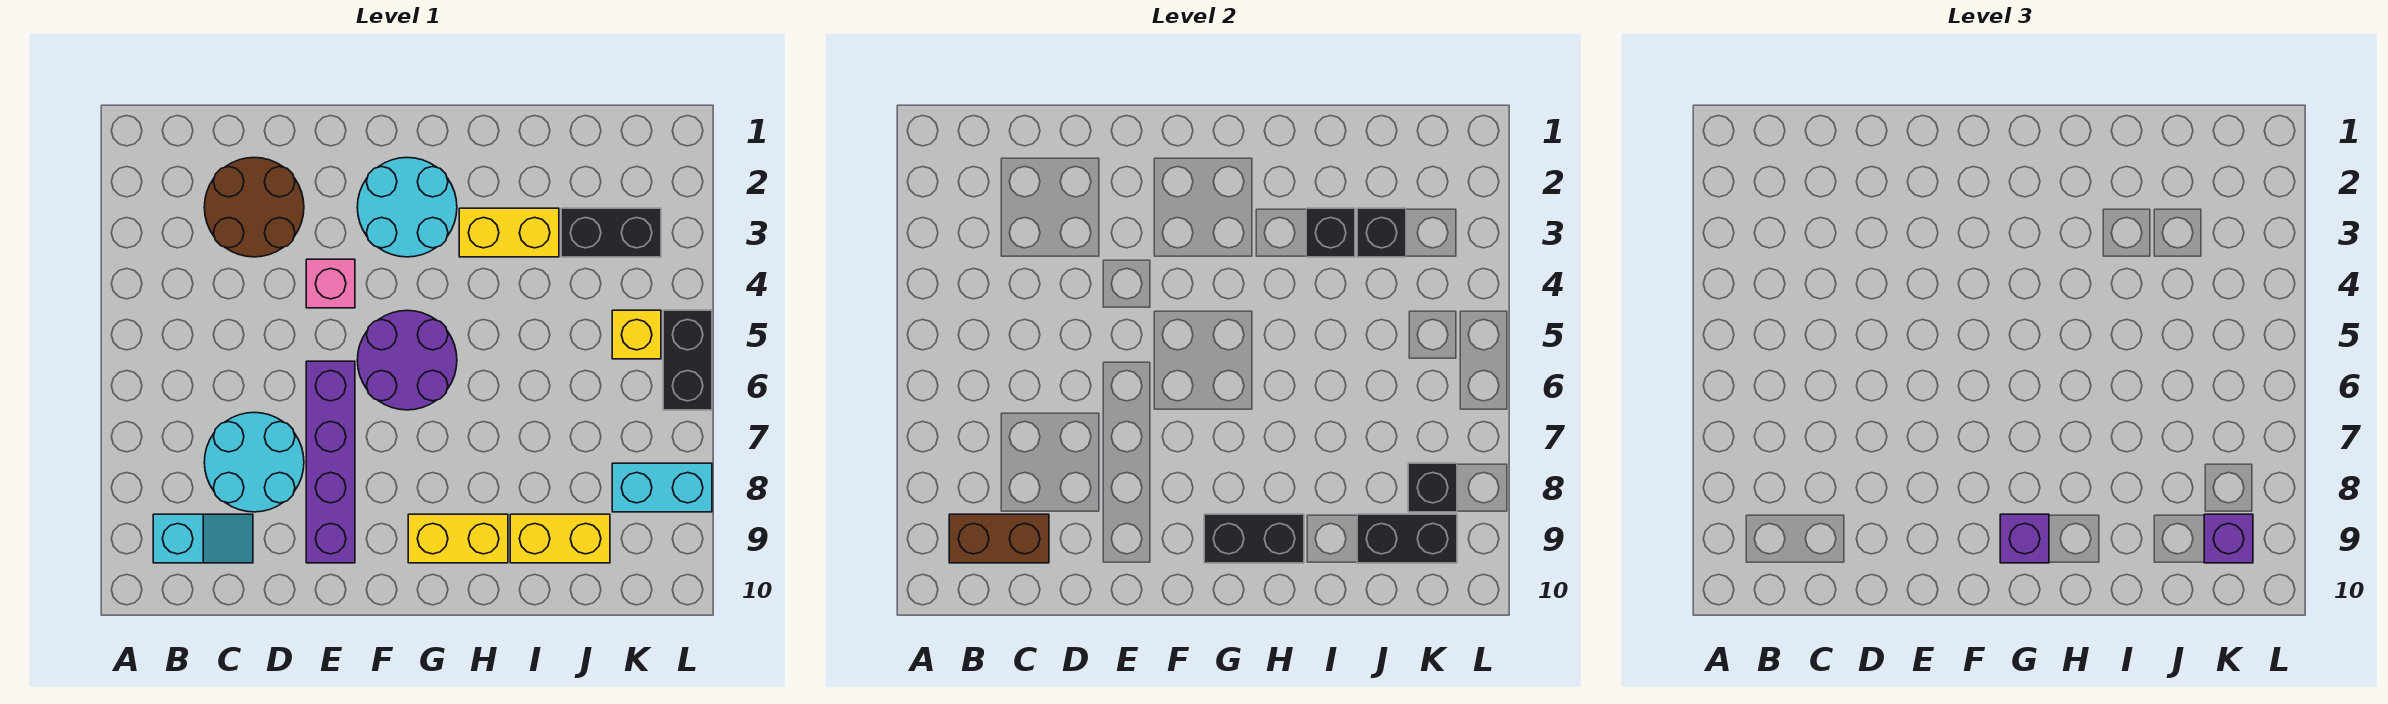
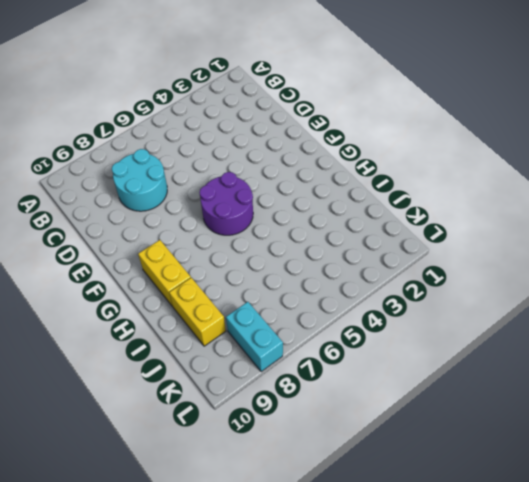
none -> cyan 1x2 slope [153,514,253,563]
none -> brown 2x2 round brick [204,157,304,257]
none -> pink 1x1 brick [306,259,355,308]

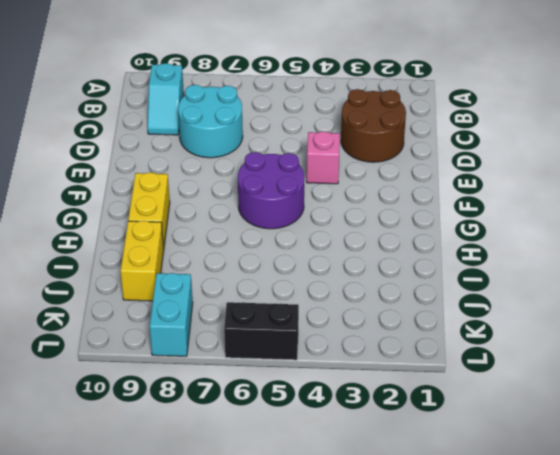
none -> purple 1x4 brick [306,361,355,563]
none -> cyan 2x2 round brick [357,157,457,257]
none -> yellow 1x2 brick [459,208,559,257]

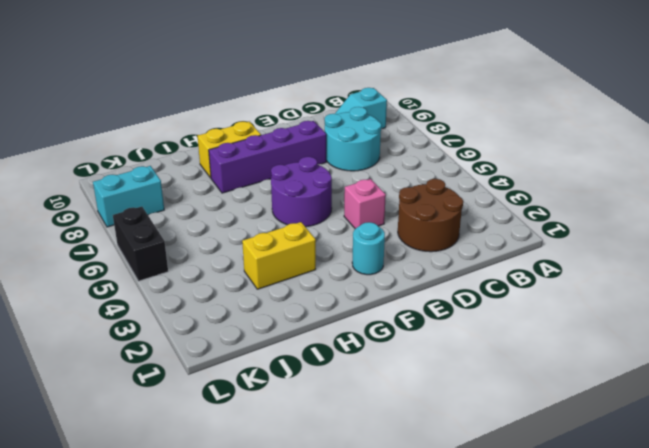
purple 1x4 brick [209,121,326,193] -> purple 1x4 brick turned to [306,361,355,563]
cyan 1x1 round brick [352,222,385,275] -> cyan 2x2 round brick [357,157,457,257]
none -> yellow 1x2 brick [510,514,610,563]
none -> black 1x2 brick [561,208,661,257]
none -> yellow 1x1 brick [612,310,661,359]

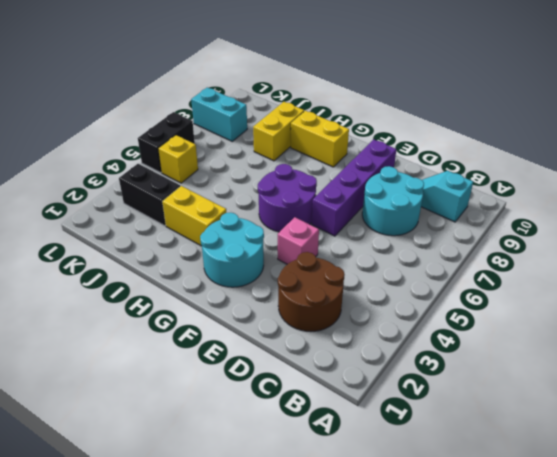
yellow 1x2 brick [253,102,304,161] -> yellow 1x2 brick turned to [510,514,610,563]
none -> brown 1x2 brick [949,514,1049,563]
none -> black 1x2 brick [1204,514,1304,563]
none -> black 1x1 brick [1306,208,1355,257]

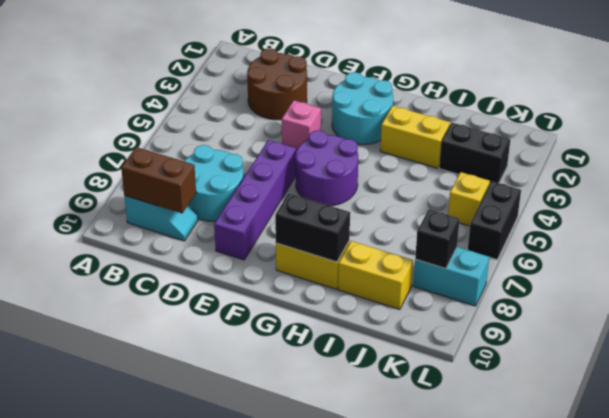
none -> black 1x1 brick [1306,208,1355,257]
none -> black 1x1 brick [1357,208,1406,257]
none -> black 1x2 brick [1357,514,1457,563]

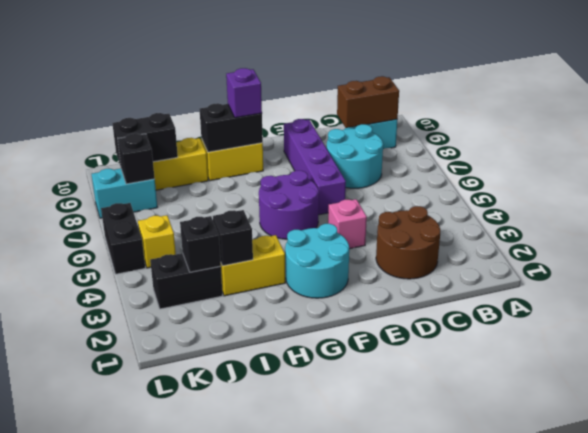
none -> purple 1x1 brick [2204,514,2253,563]

